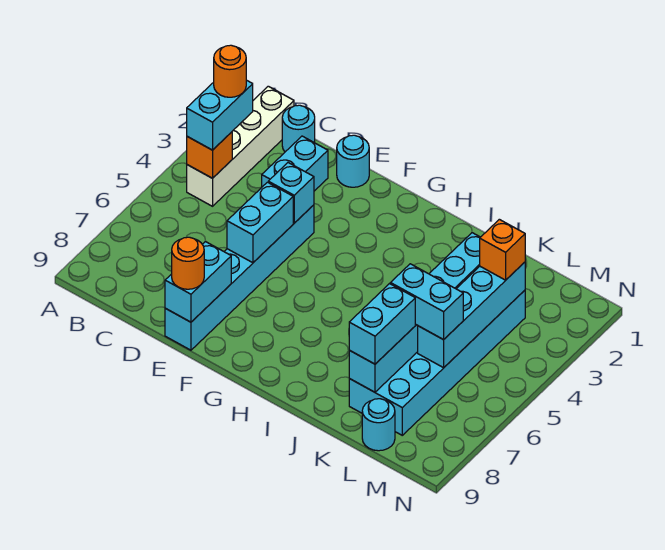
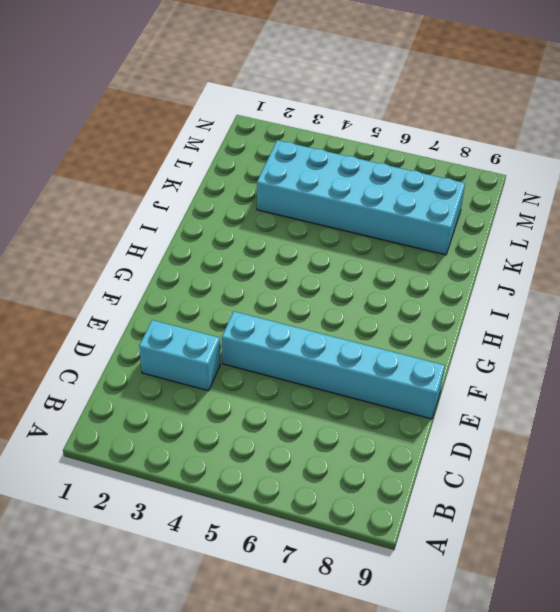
none -> white 1x4 brick [187,86,294,206]
none -> cyan 1x1 round brick [282,105,315,152]
none -> cyan 1x1 round brick [337,135,369,187]

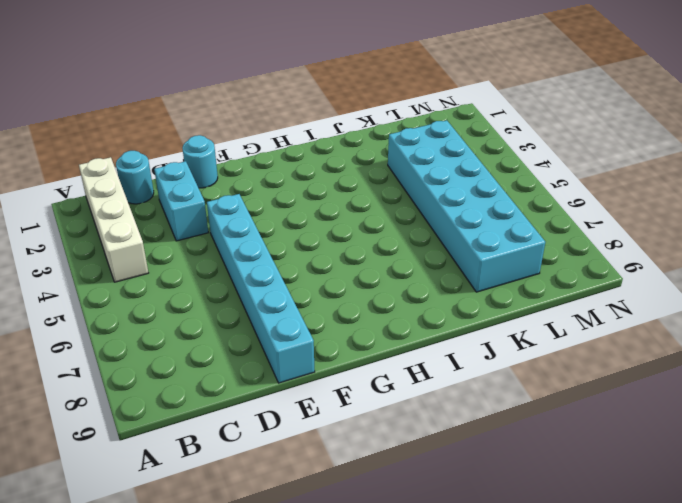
none -> cyan 1x1 round brick [362,399,395,451]
none -> orange 1x1 brick [187,132,232,178]
none -> cyan 1x1 brick [268,163,314,223]

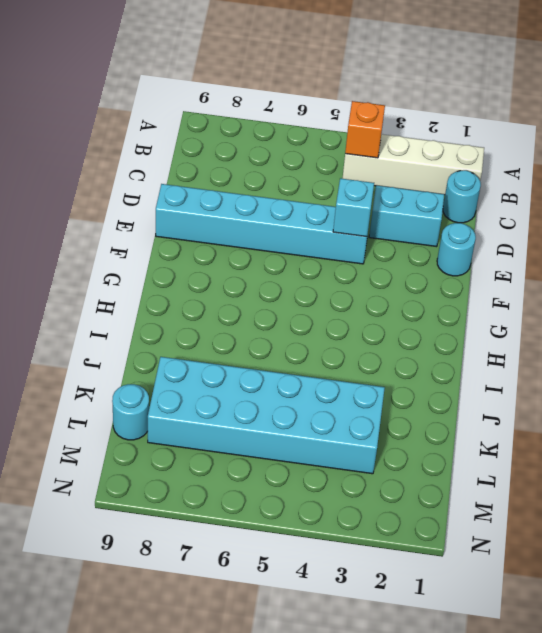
none -> cyan 1x2 brick [227,182,293,263]
none -> cyan 1x2 brick [165,242,231,322]
none -> cyan 1x6 brick [349,233,480,392]

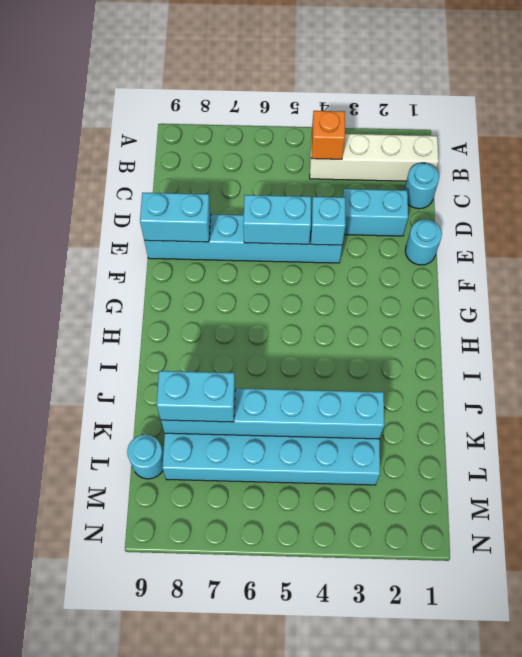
none -> cyan 1x4 brick [418,262,525,368]
none -> cyan 1x2 brick [187,80,253,150]
none -> orange 1x1 round brick [172,237,204,289]

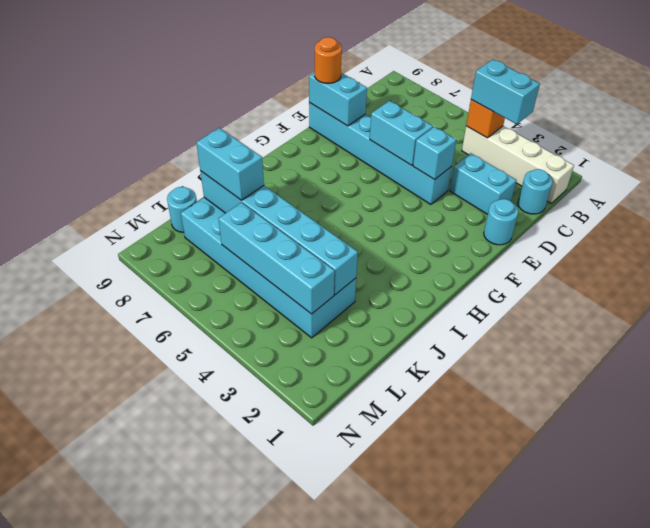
none -> cyan 1x2 brick [390,264,463,340]
none -> orange 1x1 brick [480,219,525,280]
none -> orange 1x1 round brick [214,45,246,97]

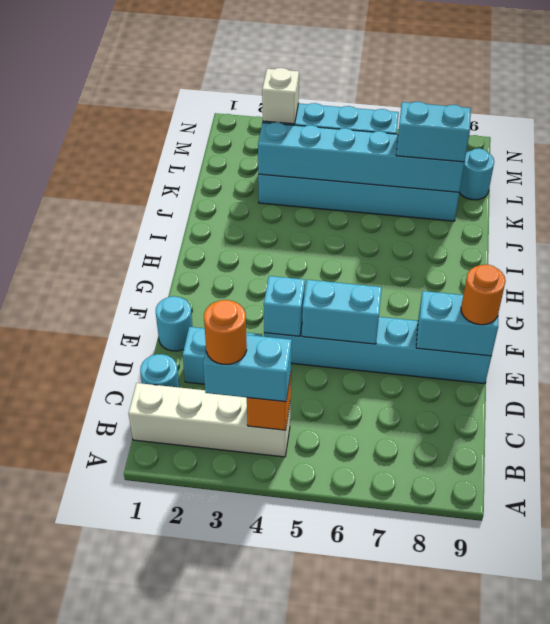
white 1x1 brick [262,68,299,124] -> orange 1x1 brick [480,219,525,280]
none -> cyan 1x2 brick [390,264,463,340]

